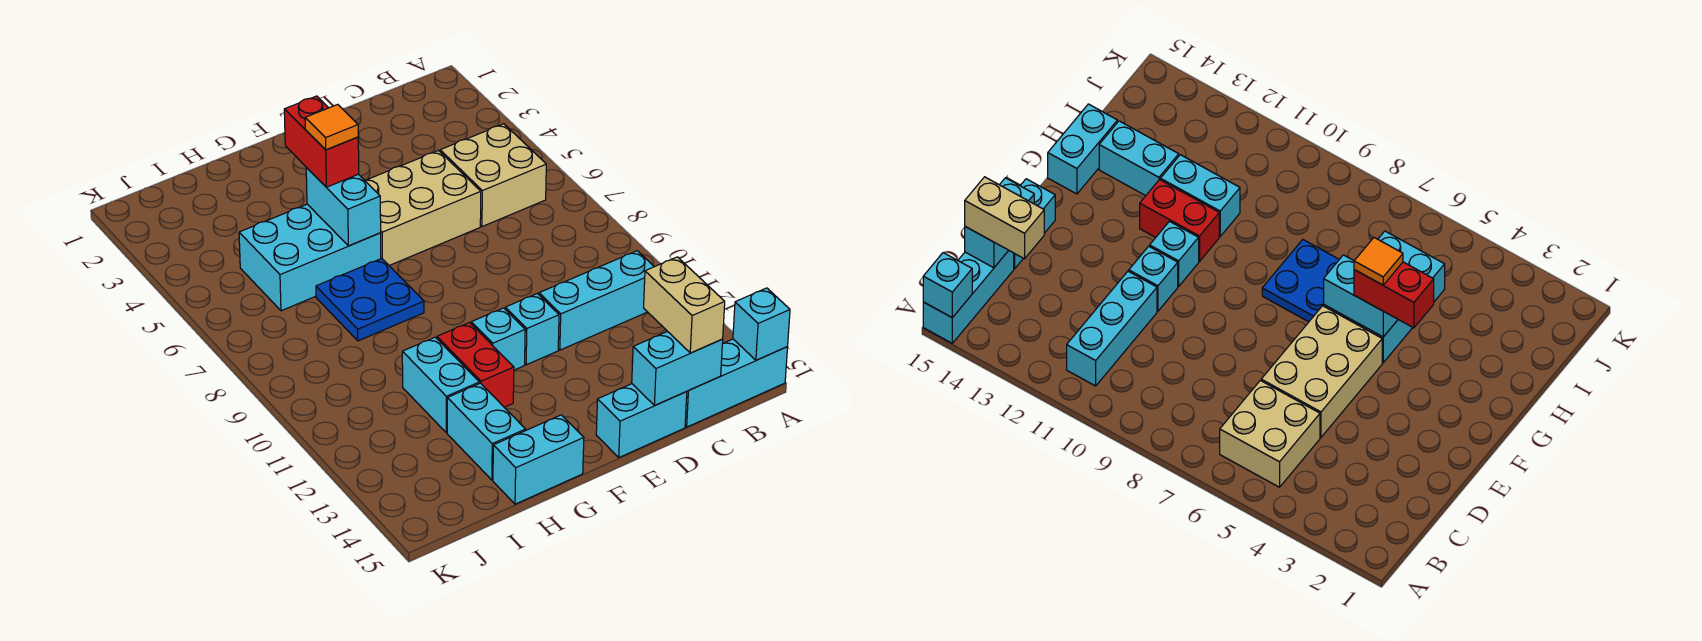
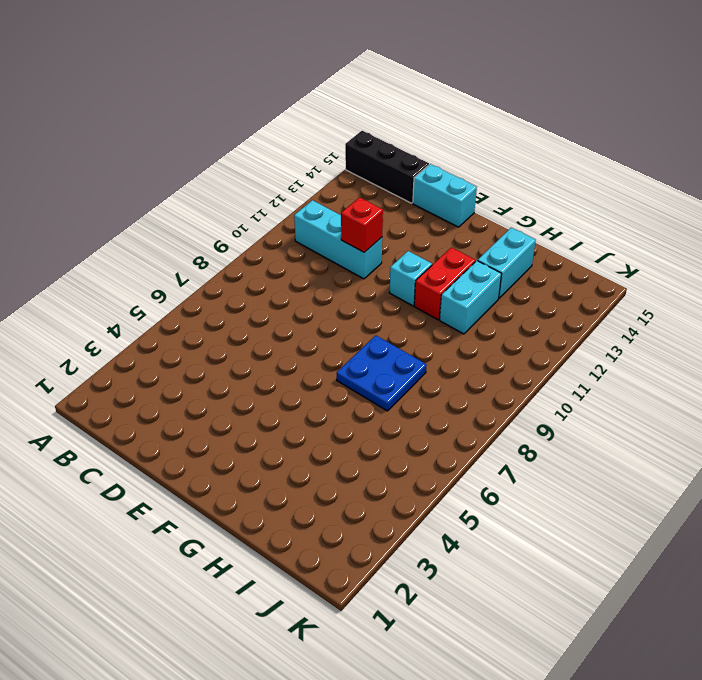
black 1x3 brick [345,131,429,203] -> cyan 1x3 brick [685,339,788,427]
red 1x1 brick [341,197,383,252] -> none
none -> tan 2x2 brick [440,124,546,227]
none -> tan 2x3 brick [365,151,481,265]
none -> cyan 1x1 brick [505,294,559,365]

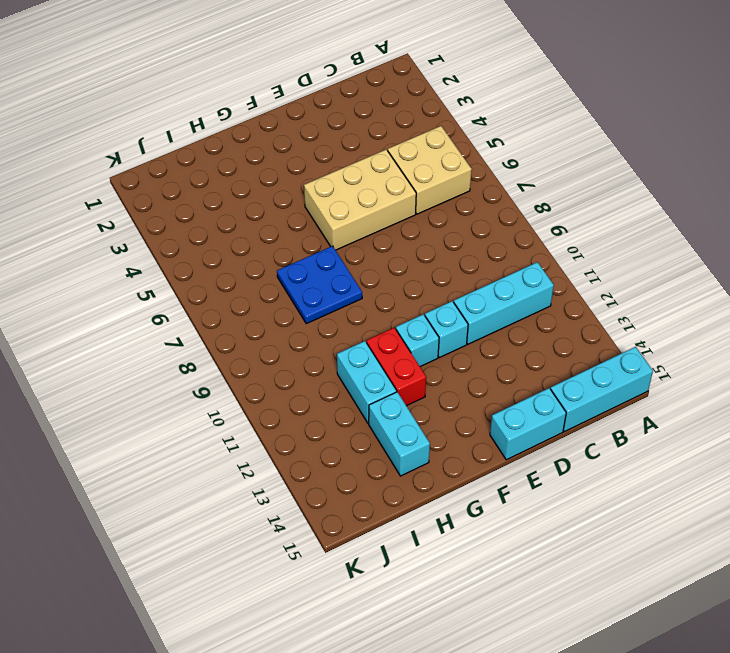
none -> cyan 2x3 brick [239,204,381,311]
none -> cyan 1x2 brick [493,415,584,504]
none -> cyan 1x1 brick [733,288,790,360]

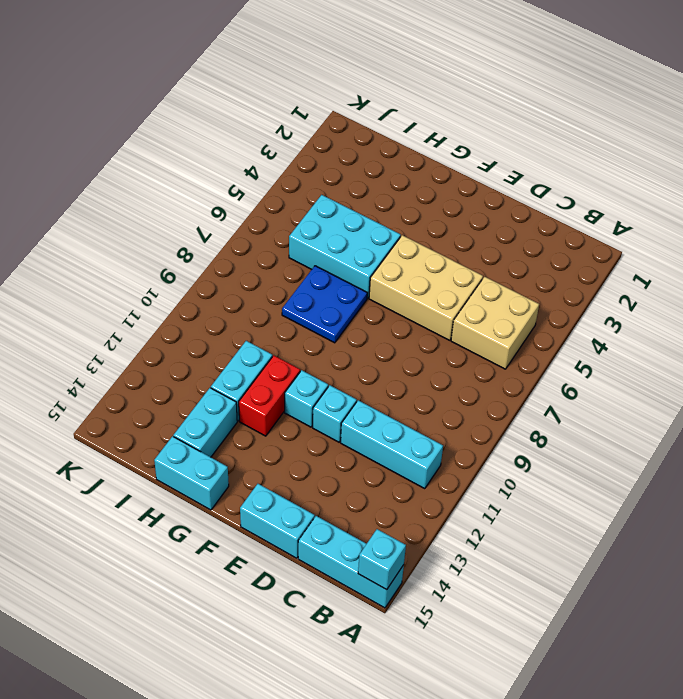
none -> cyan 1x2 brick [632,331,723,405]
none -> cyan 1x2 brick [306,168,381,246]
none -> tan 1x2 brick [644,257,725,353]

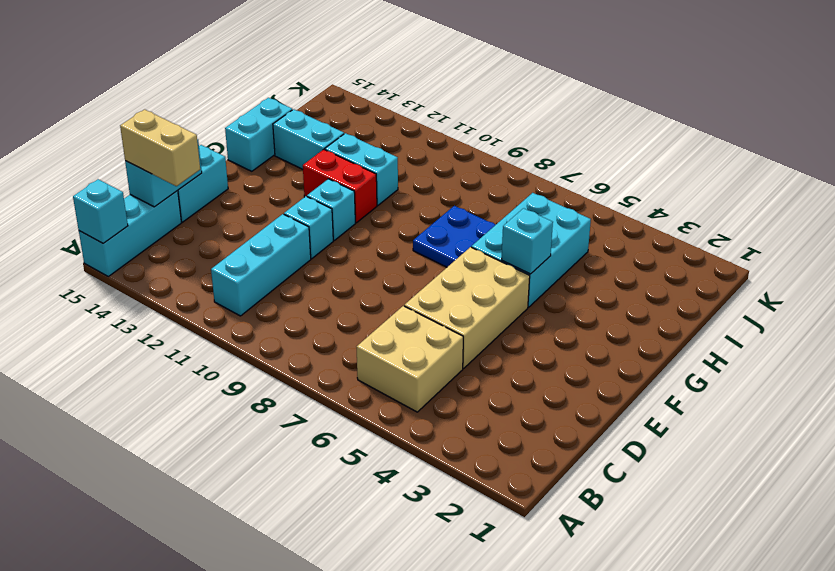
cyan 1x1 brick [502,208,553,274] -> cyan 1x2 brick [306,168,381,246]
none -> red 1x2 brick [284,96,359,187]
none -> orange 1x1 tile [305,104,358,150]

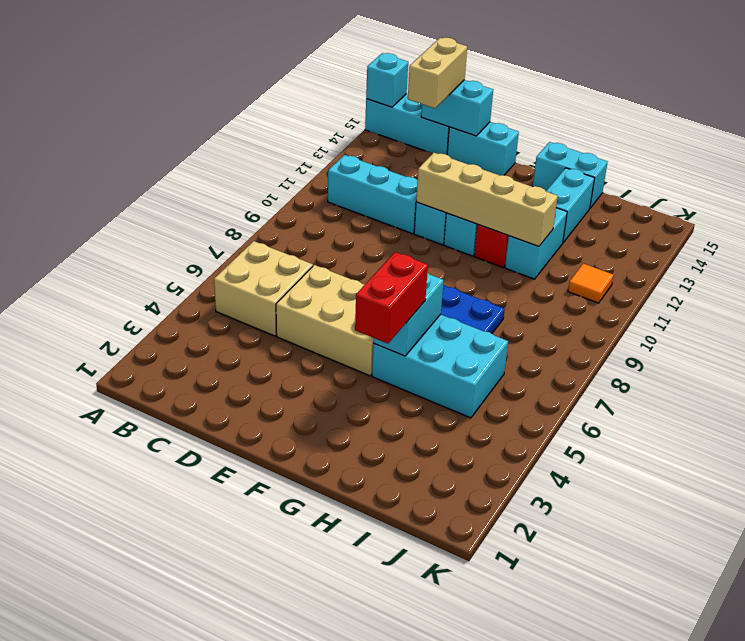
tan 1x4 brick [416,153,558,247] -> none
orange 1x1 tile [568,264,614,303] -> orange 1x1 tile moved to [305,104,358,150]

